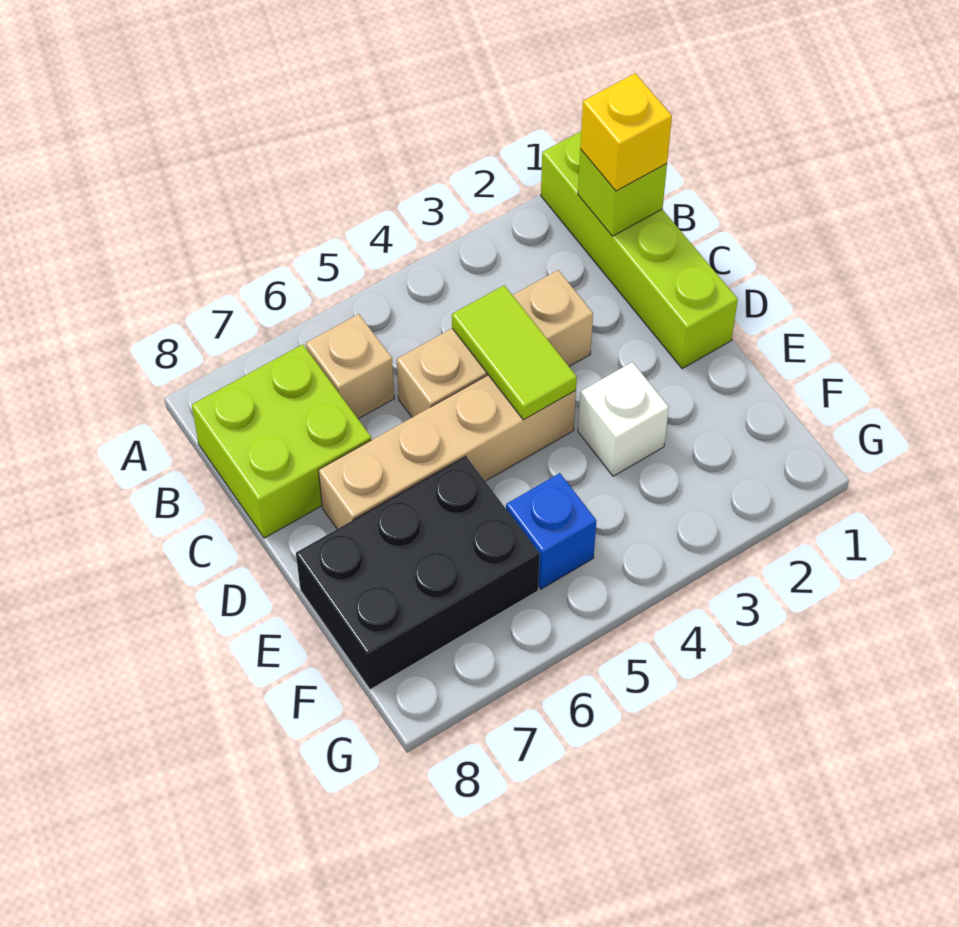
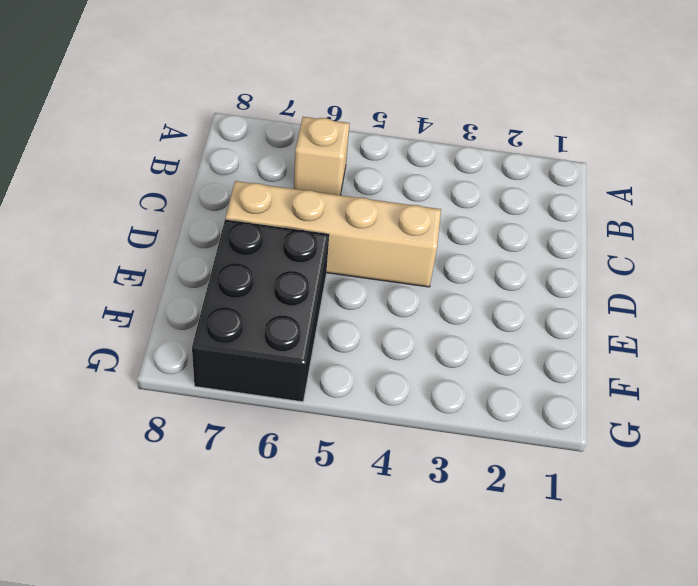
black 2x3 brick [192,220,329,402] -> black 2x3 brick turned to [296,456,540,690]
none -> lime 1x4 brick [541,131,738,369]
none -> lime 2x2 brick [192,344,371,538]

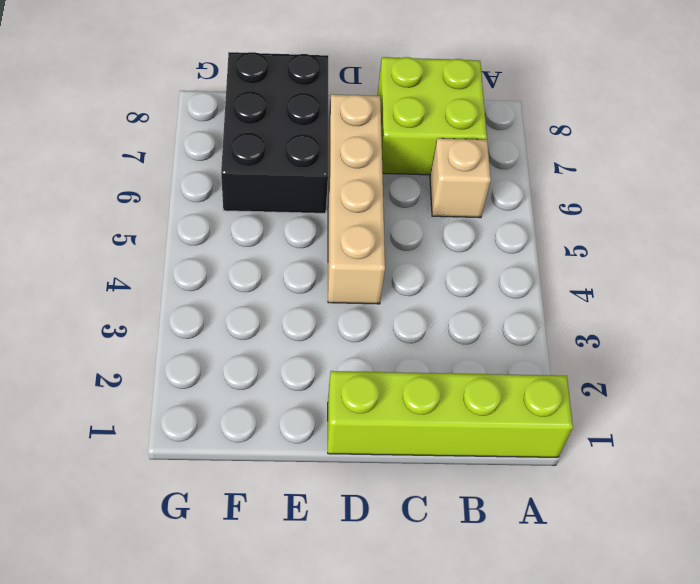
none -> tan 1x3 brick [397,270,593,417]
none -> white 1x1 brick [578,362,669,476]

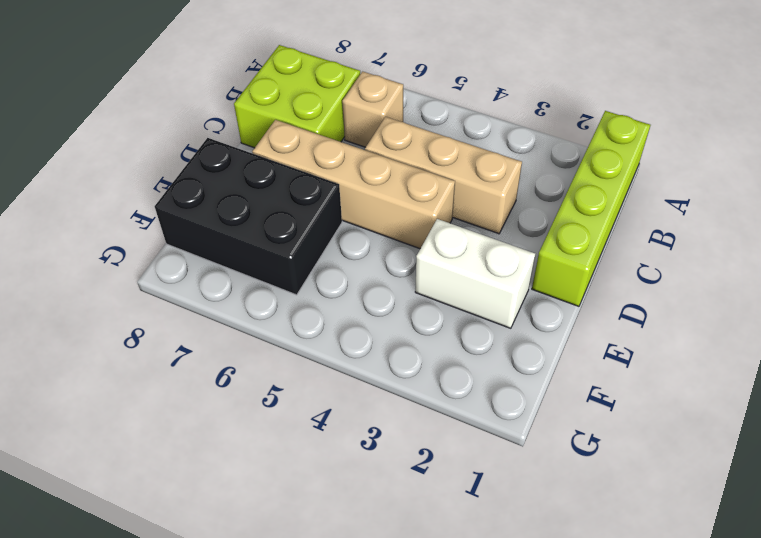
white 1x2 brick [415,219,535,328] -> white 1x1 brick [578,362,669,476]
none -> blue 1x1 brick [506,473,596,589]
none -> lime 1x1 brick [578,149,667,236]

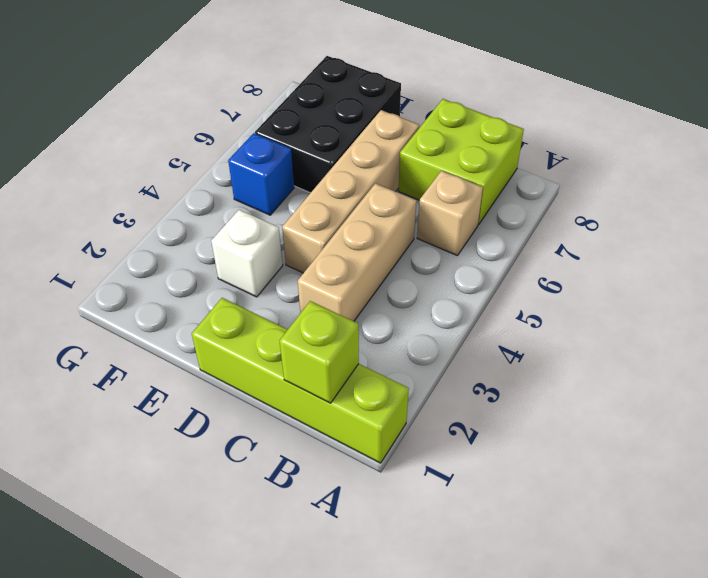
none -> lime 1x2 tile [452,285,577,420]
none -> yellow 1x1 brick [580,73,672,191]

